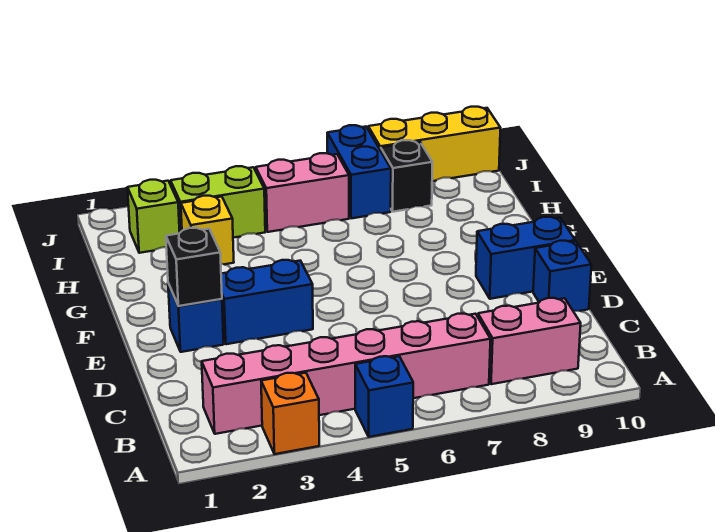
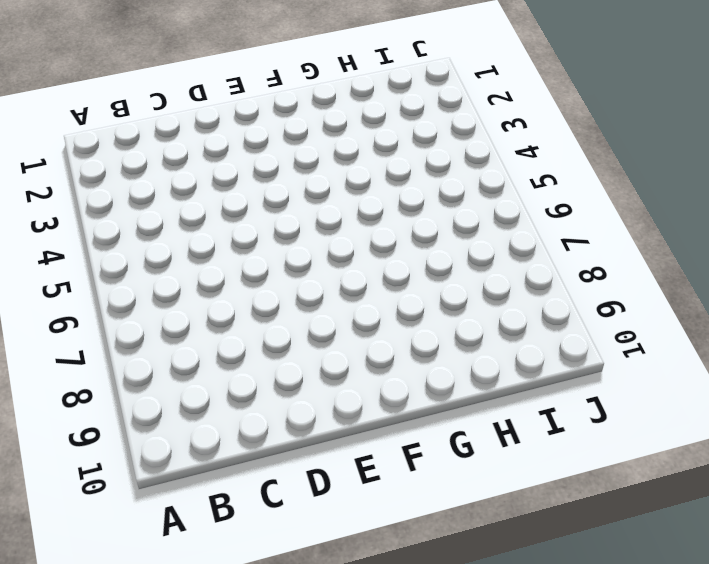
none -> orange 1x1 brick [261,373,319,454]
none -> blue 1x1 brick [355,356,413,437]
none -> pink 1x6 brick [202,314,490,434]

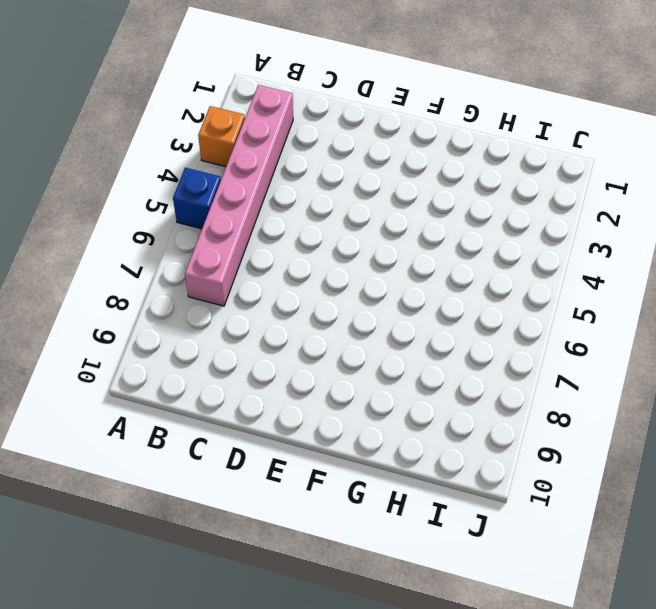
none -> pink 1x2 brick [478,298,581,384]
none -> blue 1x1 brick [533,241,591,311]
none -> blue 1x1 brick [168,283,224,352]

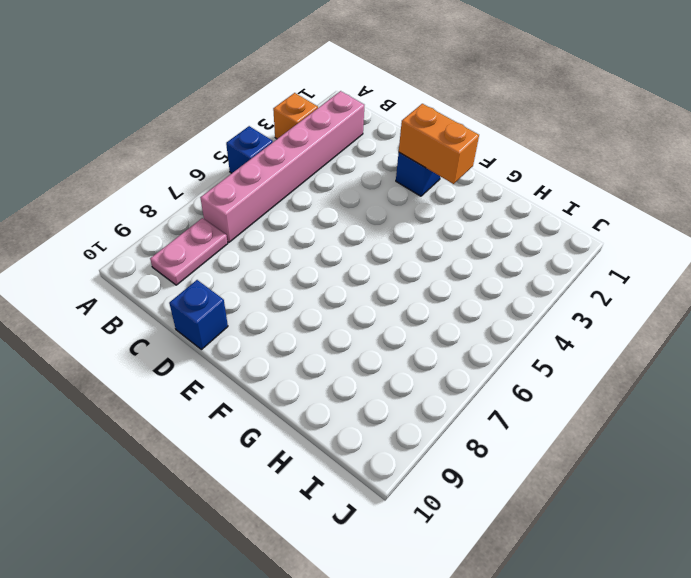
pink 1x2 plate [150,218,228,285] -> pink 1x2 brick [478,298,581,384]
orange 1x2 brick [399,104,479,184] -> black 1x1 brick [166,228,222,306]
none -> blue 1x2 brick [221,260,313,344]
none -> blue 1x2 brick [476,217,575,299]
none -> yellow 1x1 brick [181,196,234,264]

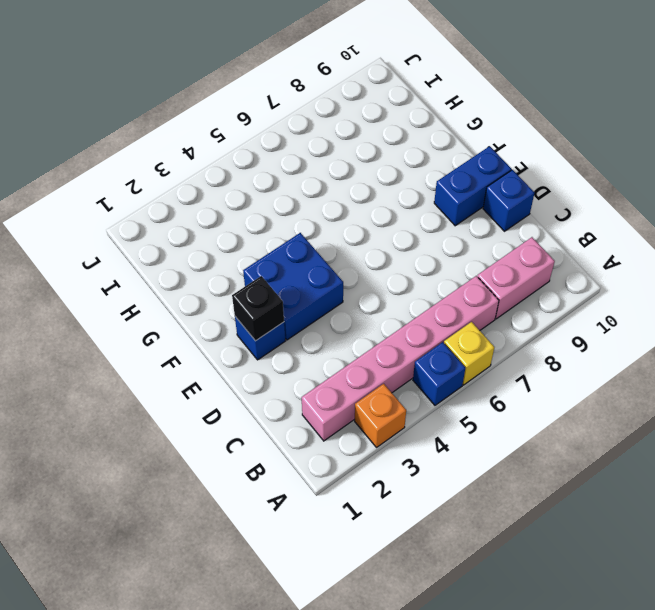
yellow 1x1 brick [444,322,494,385] -> yellow 1x1 brick moved to [181,196,234,264]
blue 2x2 brick [243,233,343,340] -> blue 1x2 brick [221,260,313,344]
none -> lime 1x1 brick [128,180,180,253]
none -> lime 1x2 brick [171,166,265,238]
none -> pink 1x2 brick [256,153,349,232]

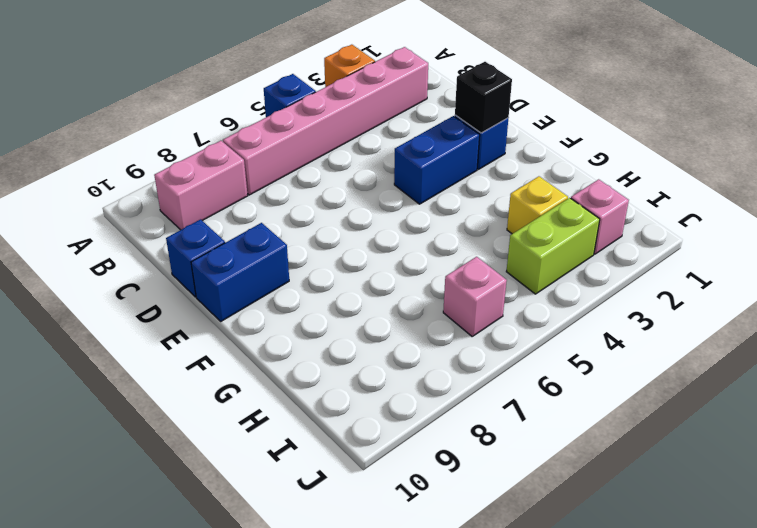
pink 1x1 brick [571,179,629,254] -> lime 1x1 brick [128,180,180,253]
pink 1x1 brick [443,257,507,336] -> pink 1x2 brick [256,153,349,232]
none -> blue 1x2 brick [327,125,391,218]
none -> black 1x1 brick [381,140,433,212]
none -> yellow 1x3 brick [368,107,500,181]

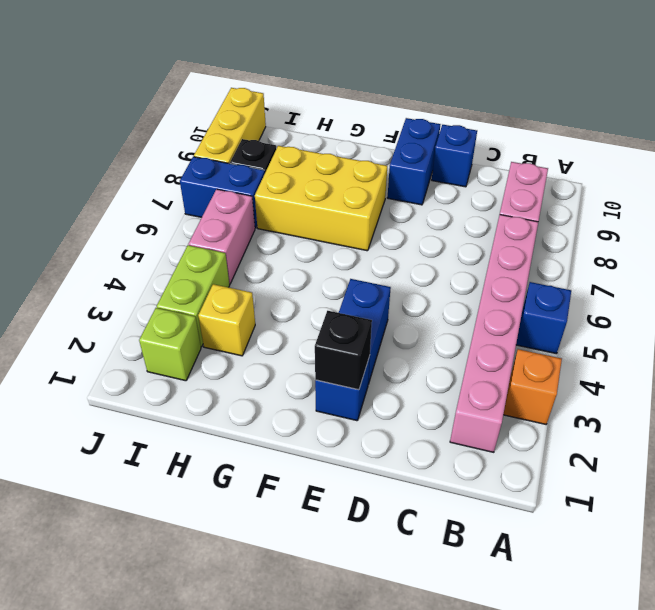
yellow 2x3 brick [255,146,387,251] -> none

